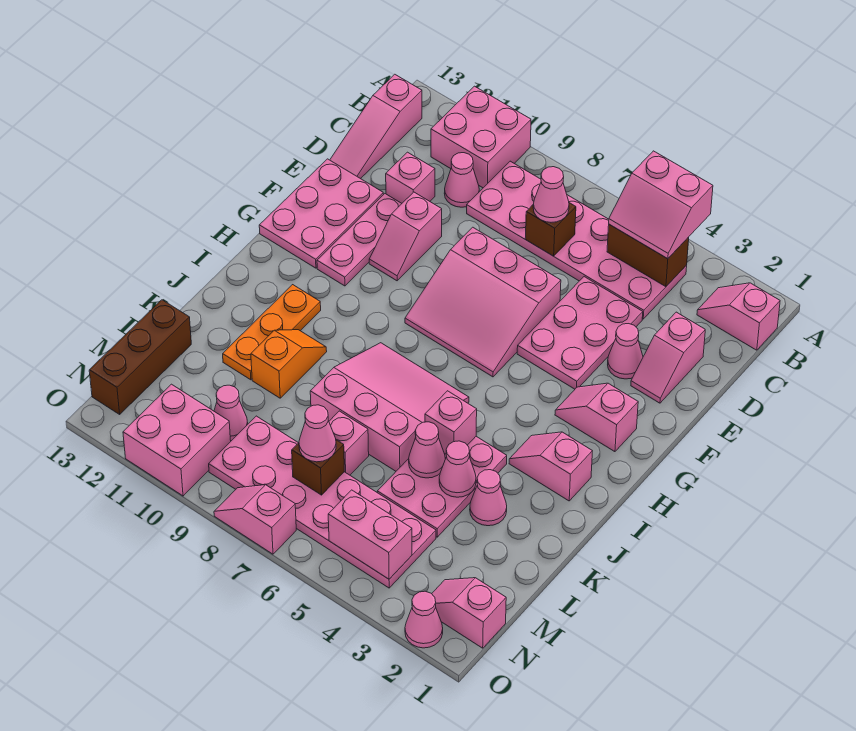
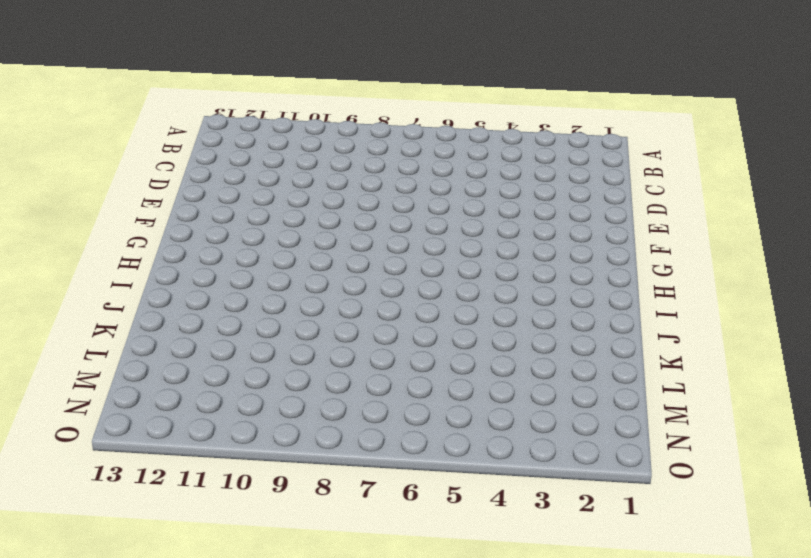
none -> pink 2x2 brick [431,86,531,188]
none -> pink 1x2 slope [697,283,780,350]
none -> pink 2x6 plate [467,161,687,319]
none -> pink 1x3 slope [330,74,422,179]

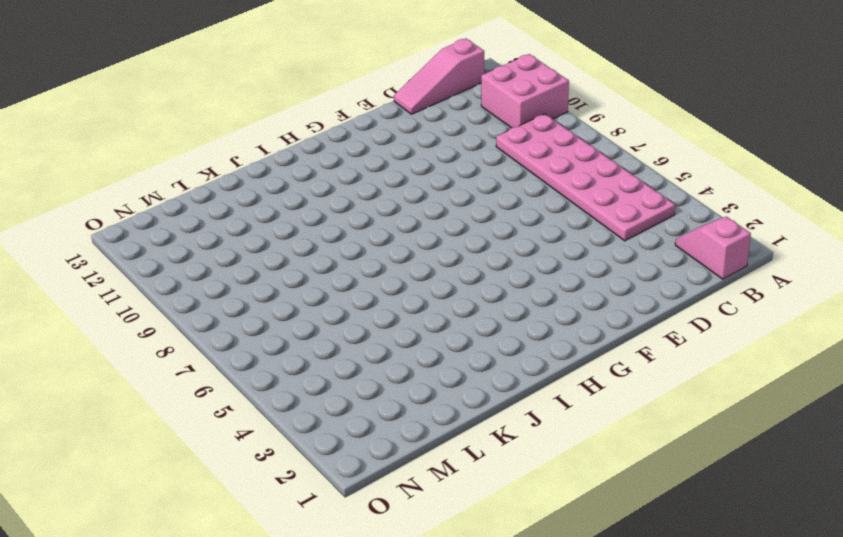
none -> pink 1x1 cone [444,153,479,207]
none -> pink 1x2 slope [631,312,705,403]
none -> pink 2x3 plate [517,277,643,389]
none -> pink 1x1 brick [386,152,435,203]

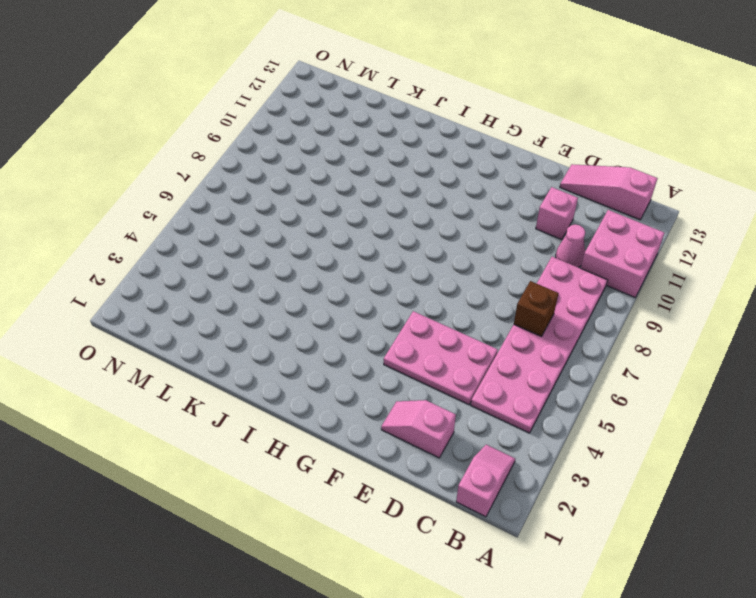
none -> pink 1x1 cone [608,324,643,379]
none -> pink 3x3 slope [405,227,561,377]
none -> pink 1x2 slope [369,192,442,281]
none -> pink 1x3 plate [317,194,402,286]

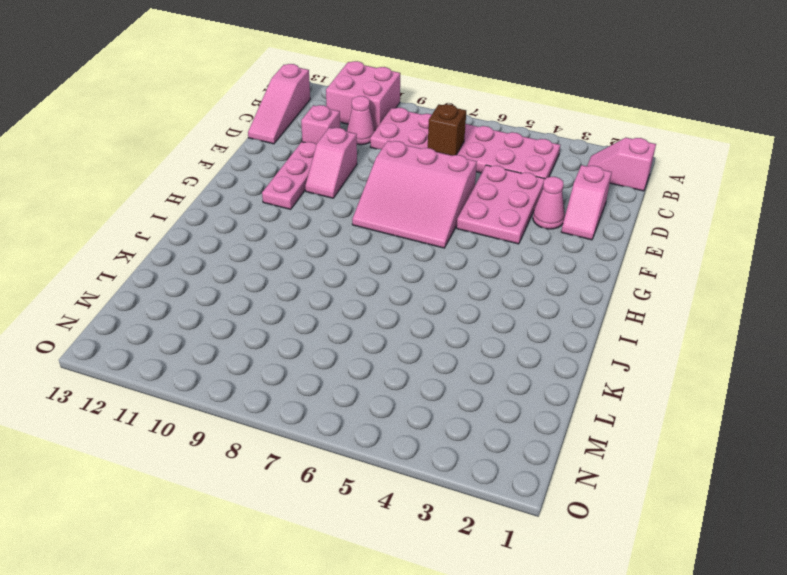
none -> pink 2x3 plate [259,159,384,268]
none -> pink 1x2 slope [555,383,638,452]
none -> pink 1x2 slope [509,432,592,501]
none -> pink 3x3 slope [310,343,469,471]

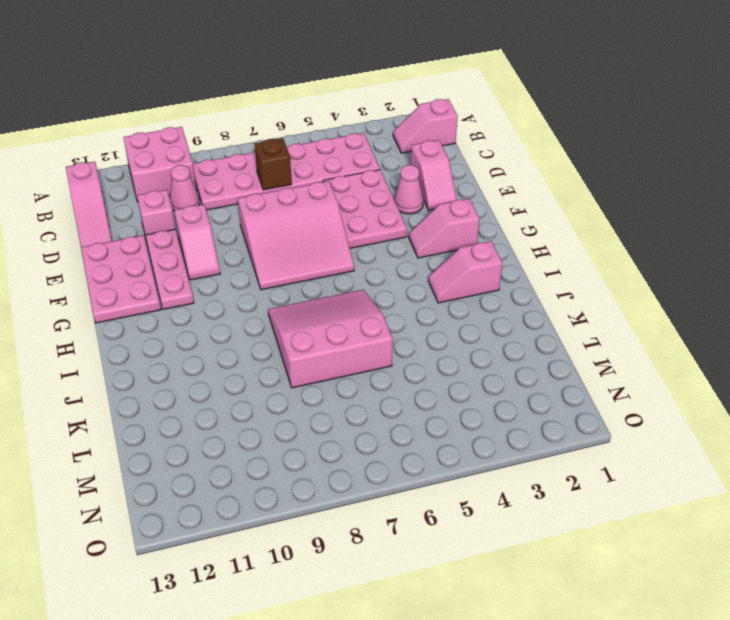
none -> orange 1x3 plate [223,285,321,380]
none -> pink 2x3 plate [377,437,507,537]
none -> orange 1x2 slope [251,330,327,398]
none -> pink 1x1 cone [470,470,507,526]

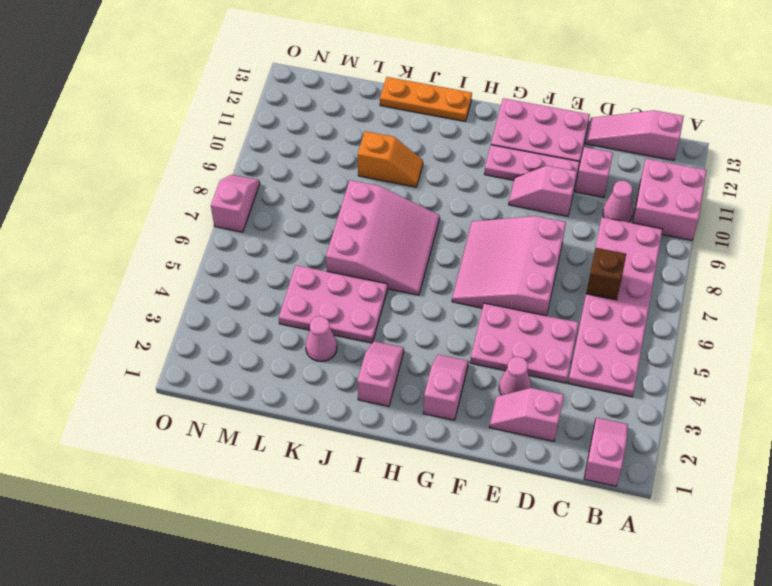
orange 1x3 plate [380,77,472,121] -> orange 1x3 plate moved to [223,285,321,380]
none -> pink 1x1 brick [329,411,369,475]
none -> brown 1x3 brick [89,300,191,414]
none -> pink 2x6 plate [209,416,436,588]
none -> pink 1x1 cone [214,385,248,441]

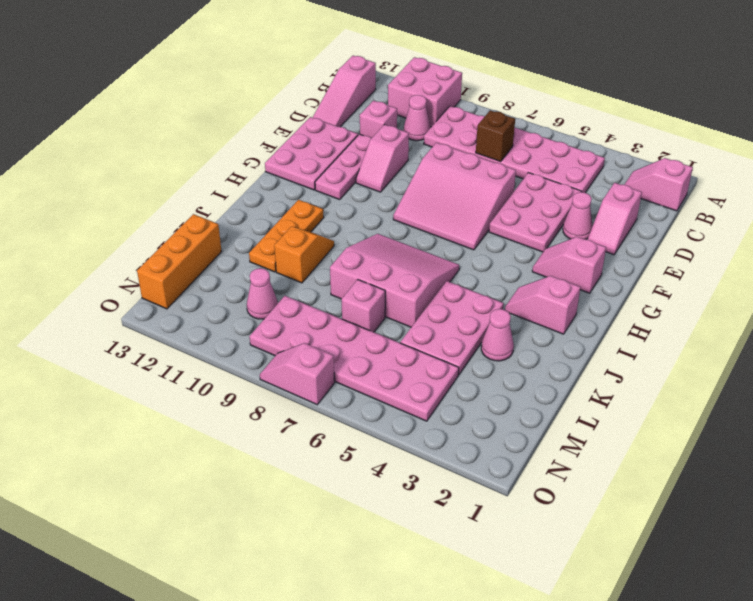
orange 1x3 brick [137,214,222,309] -> brown 1x3 brick [89,300,191,414]
none -> pink 1x2 slope [432,578,506,648]
none -> pink 2x2 brick [123,384,231,496]
none -> pink 1x1 cone [405,591,443,648]
none -> brown 1x2 brick [607,224,689,287]

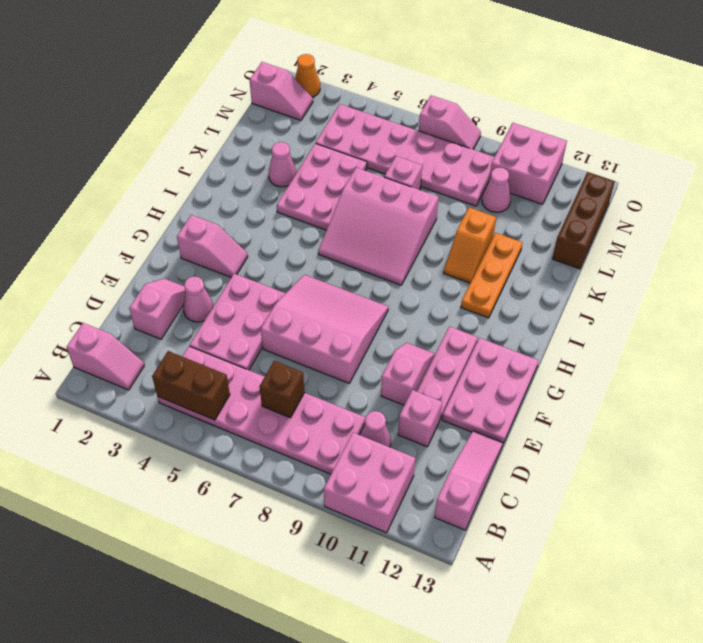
orange 1x1 cone [295,54,320,97] -> pink 1x1 cone [405,591,443,648]
none -> pink 1x2 slope [509,432,592,501]
none -> pink 1x1 brick [425,391,477,454]
none -> pink 1x1 cone [439,441,476,497]
none -> pink 1x1 cone [409,422,445,478]

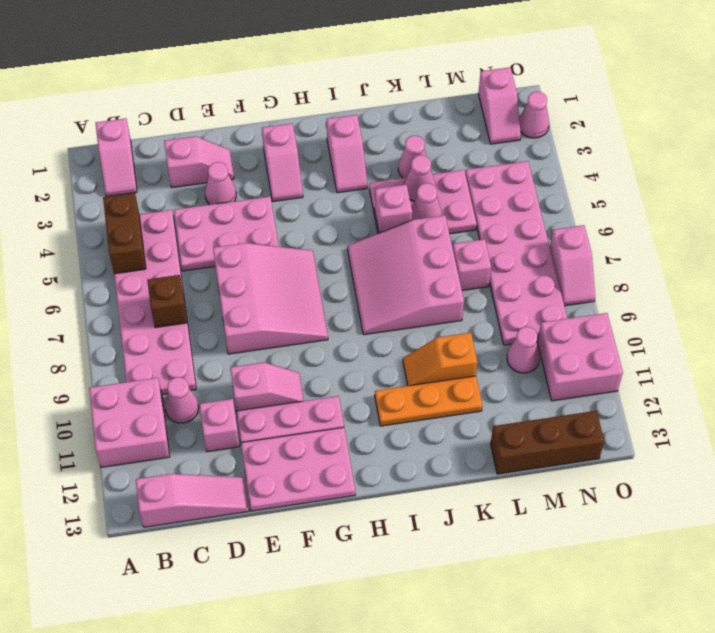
none -> brown 1x1 brick [292,440,344,495]
none -> pink 1x2 brick [328,490,412,579]
none -> pink 2x2 slope [609,151,713,259]
none -> pink 1x1 cone [533,167,569,222]

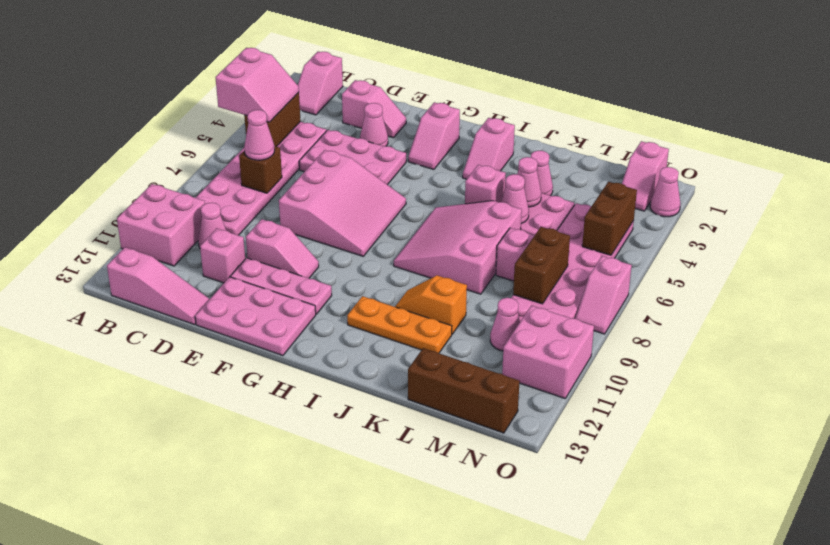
brown 1x2 brick [513,227,570,304] -> brown 1x1 brick [292,440,344,495]
brown 1x2 brick [582,182,637,255] -> pink 1x2 brick [328,490,412,579]
none -> pink 1x1 cone [299,405,336,462]

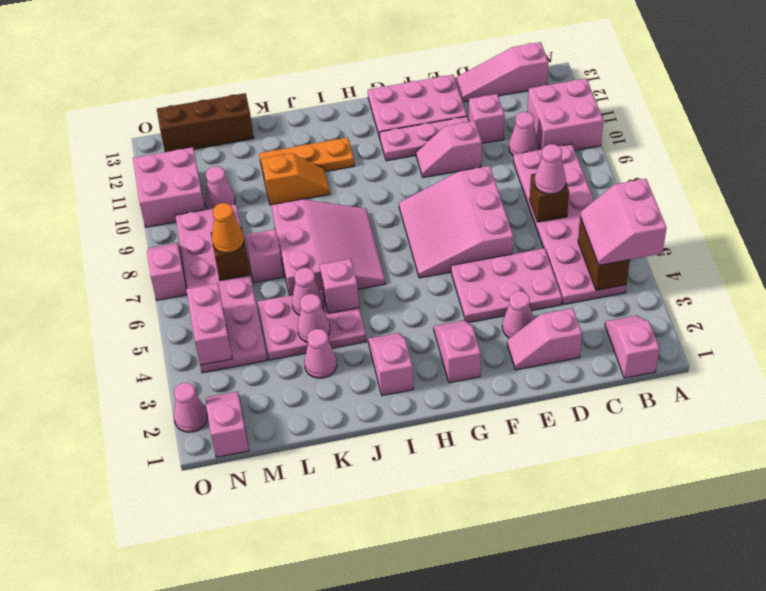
orange 1x1 cone [212,203,244,253] -> pink 1x1 cone [299,405,336,462]

